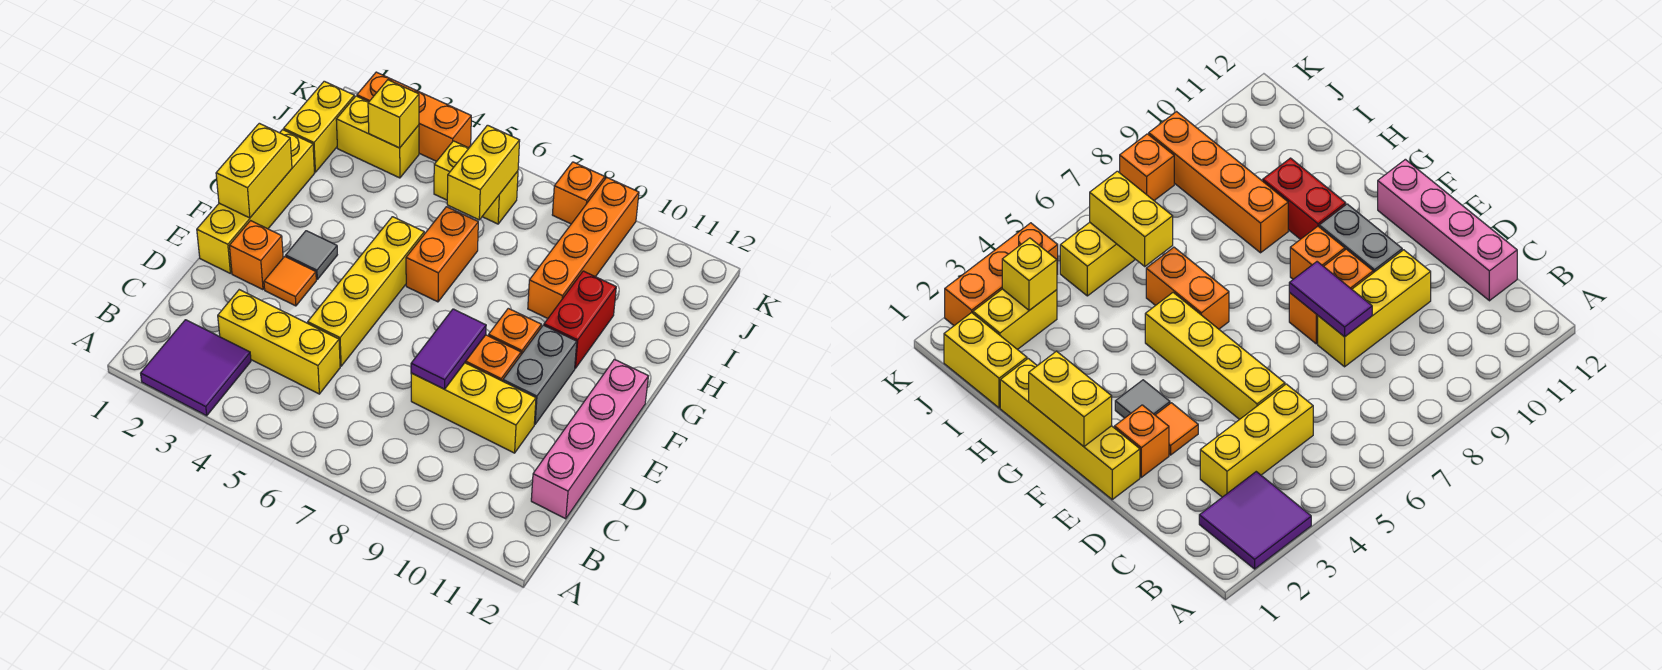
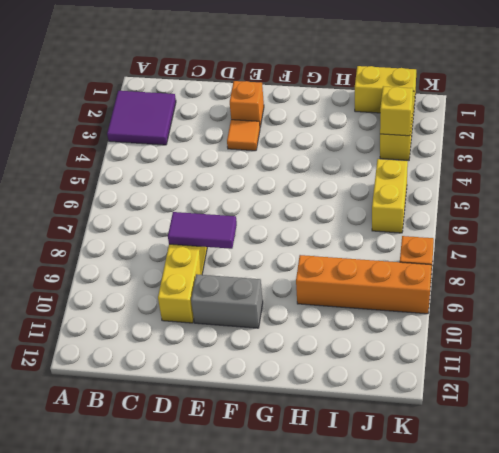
none -> yellow 1x3 brick [218,290,340,394]
none -> pink 1x4 brick [531,359,648,519]
none -> yellow 1x4 brick [308,217,424,366]

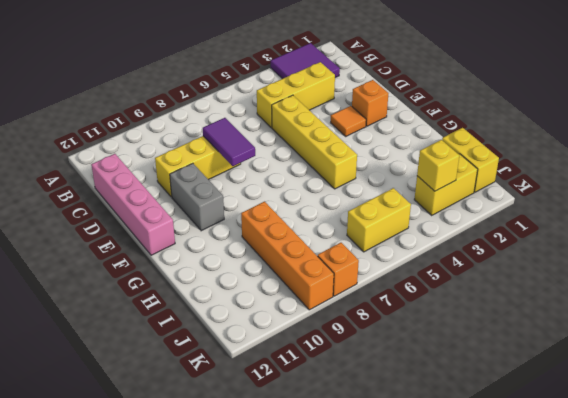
none -> yellow 1x4 brick [197,130,314,273]
none -> orange 1x2 brick [465,335,521,381]
none -> grey 1x1 tile [286,231,337,279]

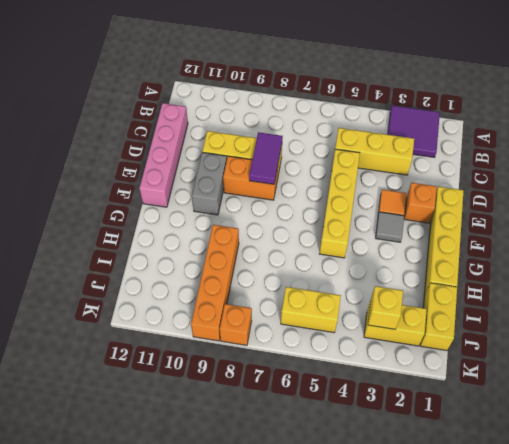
none -> orange 1x1 brick [488,308,541,354]
none -> orange 1x2 brick [406,207,478,302]
none -> red 1x2 brick [544,271,616,368]

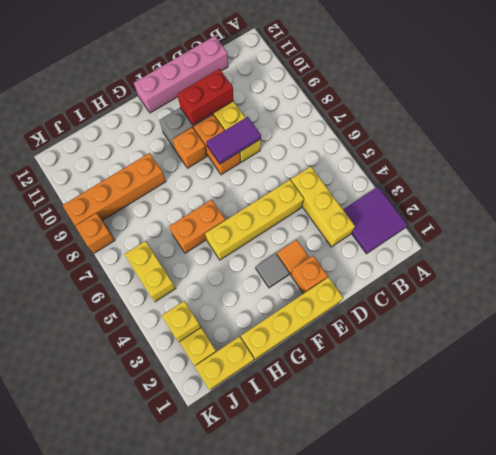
red 1x2 brick [177,69,233,125] -> red 1x2 brick moved to [544,271,616,368]
none -> orange 1x3 brick [357,72,471,161]
none -> yellow 1x2 brick [216,123,292,218]
none -> yellow 1x2 brick [447,125,520,220]

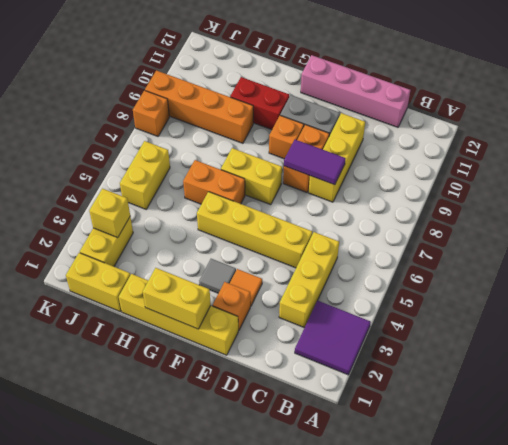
yellow 1x2 brick [221,148,282,205] -> yellow 1x2 brick moved to [447,125,520,220]
none -> orange 1x3 brick [357,72,471,161]

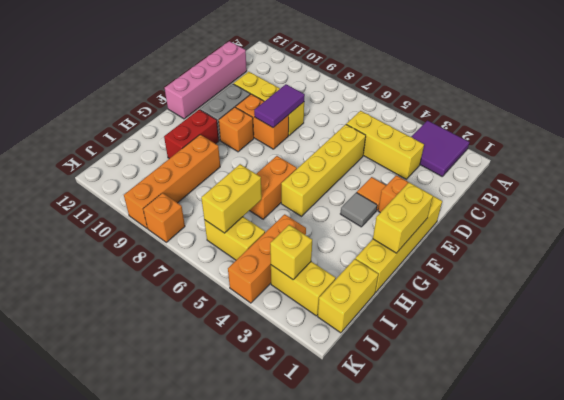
orange 1x3 brick [228,214,306,303] -> orange 1x3 brick turned to [357,72,471,161]

